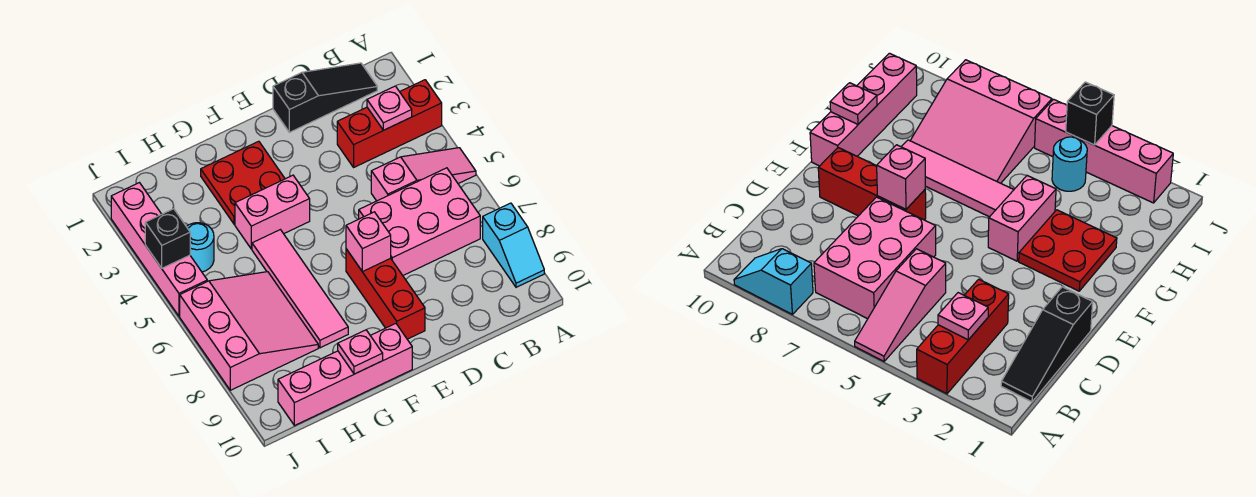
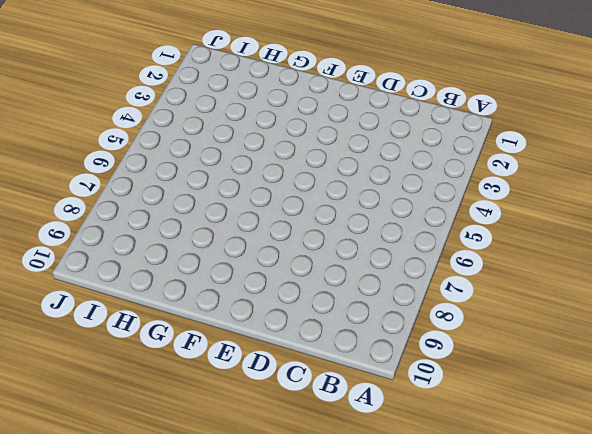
none -> red 1x3 brick [337,80,442,167]
none -> pink 1x3 slope [371,148,476,201]
none -> cyan 1x2 slope [483,203,544,287]

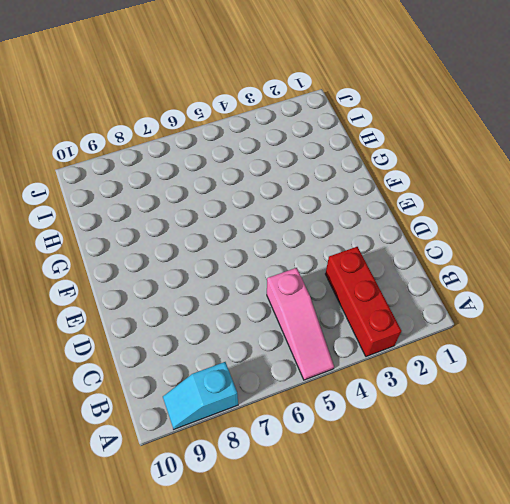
none -> black 1x3 slope [273,63,377,132]
none -> pink 2x3 brick [359,168,480,275]
none -> red 1x3 brick [346,249,425,339]

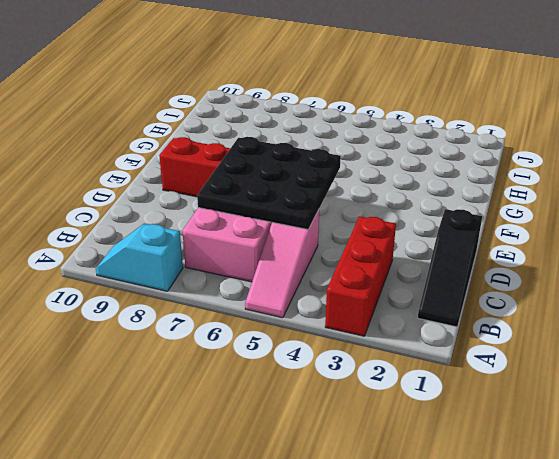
black 3x3 plate [197,137,341,229] -> pink 1x1 brick [346,212,391,272]
none -> red 2x2 plate [201,141,285,224]
none -> pink 1x2 brick [235,175,310,249]
none -> pink 1x4 brick [278,324,412,426]

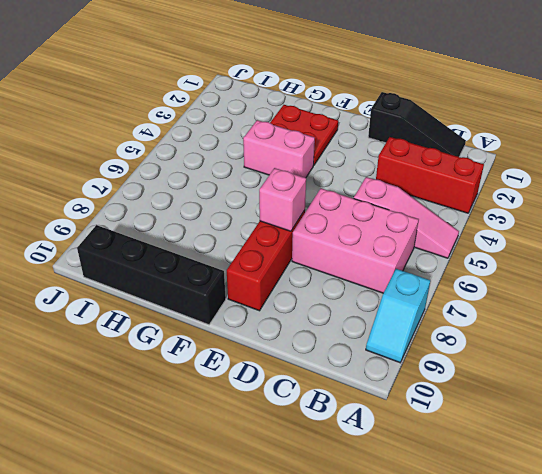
black 1x4 brick [77,225,226,325] -> pink 1x4 brick [278,324,412,426]
none -> pink 1x4 tile [252,230,348,348]
none -> pink 3x3 slope [180,272,318,390]
none -> cyan 1x1 round brick [186,223,214,272]

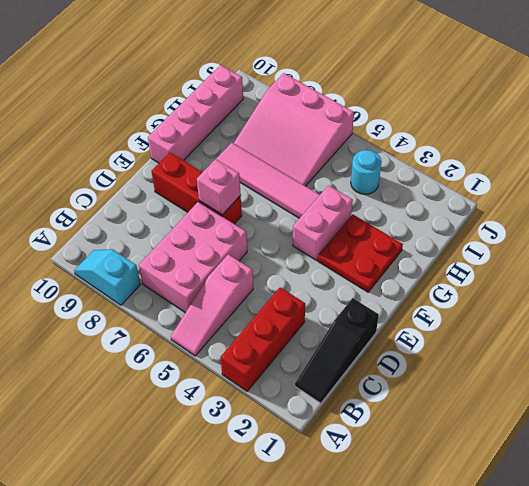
none -> pink 1x4 brick [111,183,207,316]
none -> pink 1x1 plate [367,86,412,130]
none -> pink 1x1 plate [338,330,383,374]

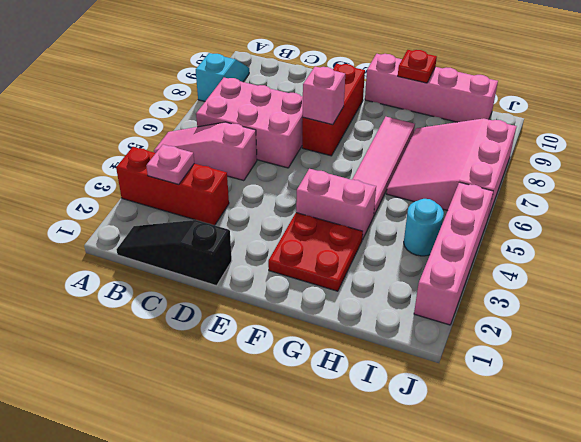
red 1x1 plate [398,50,437,83] -> pink 1x1 plate [338,330,383,374]
none -> black 1x1 brick [145,209,190,268]

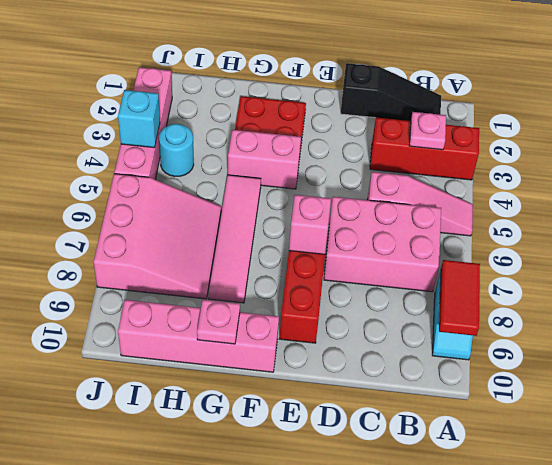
red 1x2 tile [439,260,480,336] -> none
cyan 1x1 brick [118,90,160,148] -> black 1x1 brick [145,209,190,268]

